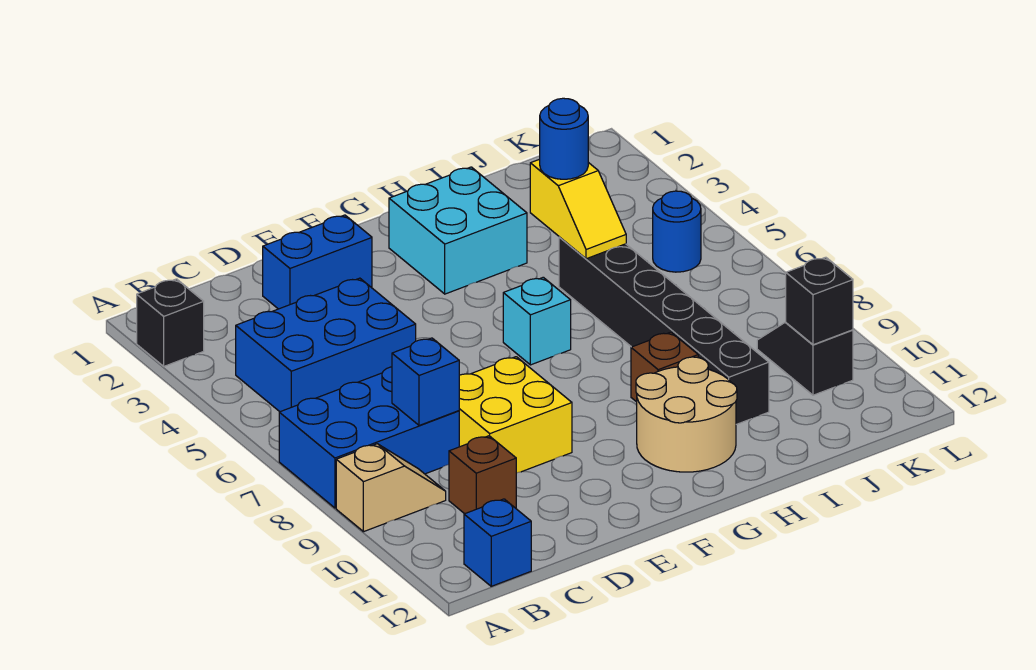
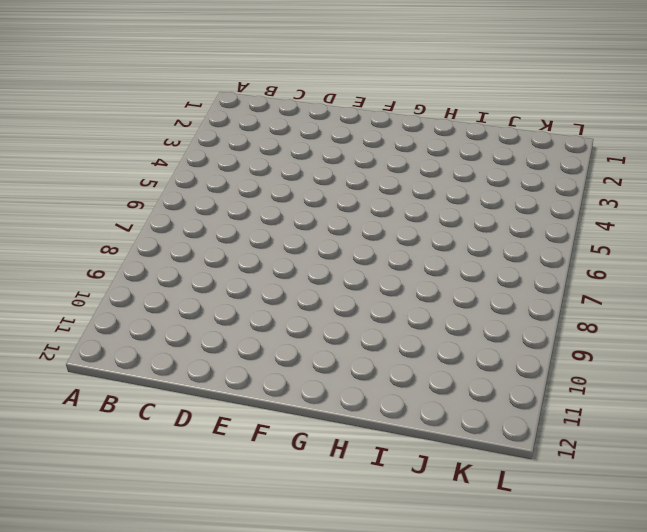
none -> black 1x1 brick [137,279,204,366]
none -> blue 2x3 brick [279,367,459,508]
none -> tan 1x2 slope [336,444,446,532]

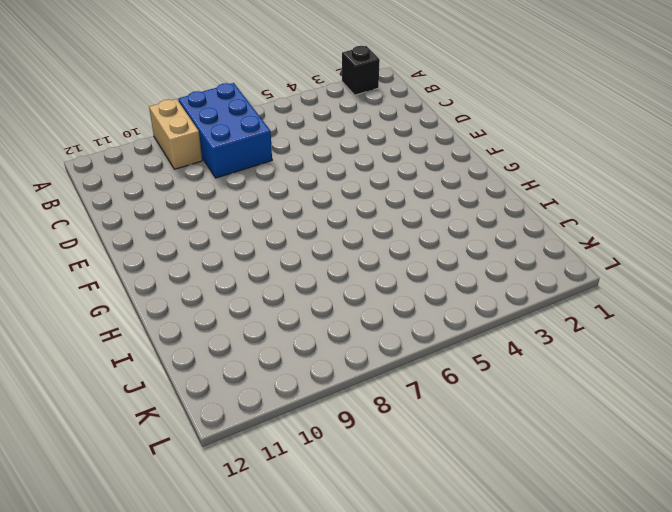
tan 1x2 brick [149,99,202,169] -> tan 1x2 slope [336,444,446,532]
none -> blue 2x3 brick [236,278,416,412]
none -> blue 1x1 brick [464,499,531,586]
none -> brown 1x1 brick [449,436,516,514]

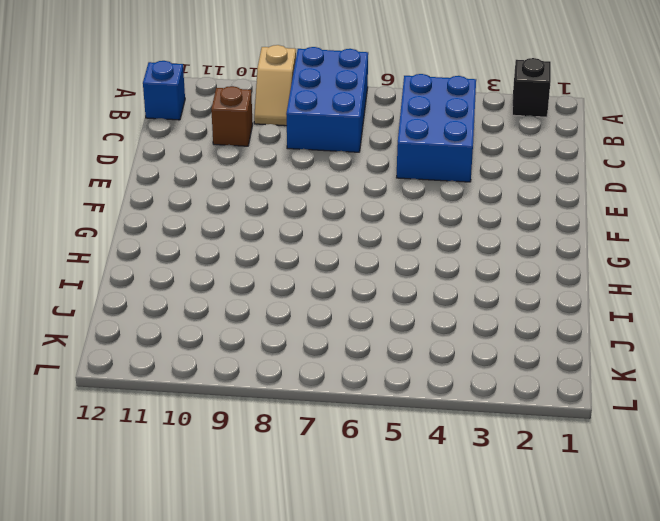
none -> blue 1x2 brick [263,215,372,309]
none -> yellow 2x2 brick [459,357,572,473]
none -> cyan 2x2 brick [389,167,527,294]

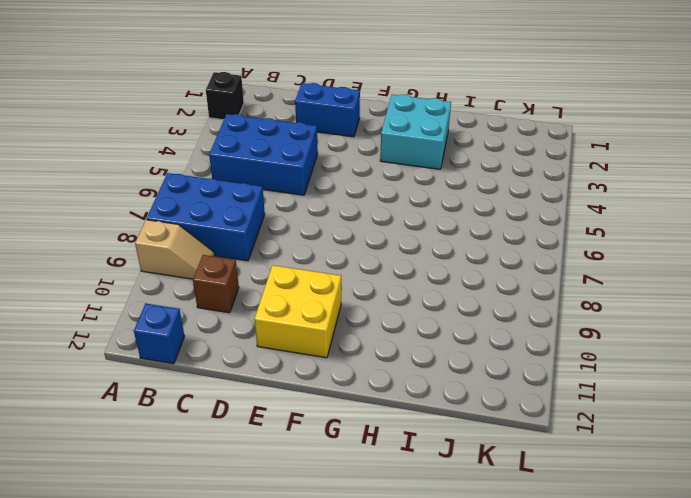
yellow 2x2 brick [254,265,341,358] -> yellow 2x2 brick moved to [459,357,572,473]
none -> cyan 1x1 brick [503,277,571,365]
none -> tan 2x2 round brick [636,357,737,472]
none -> brown 1x1 brick [631,332,698,402]

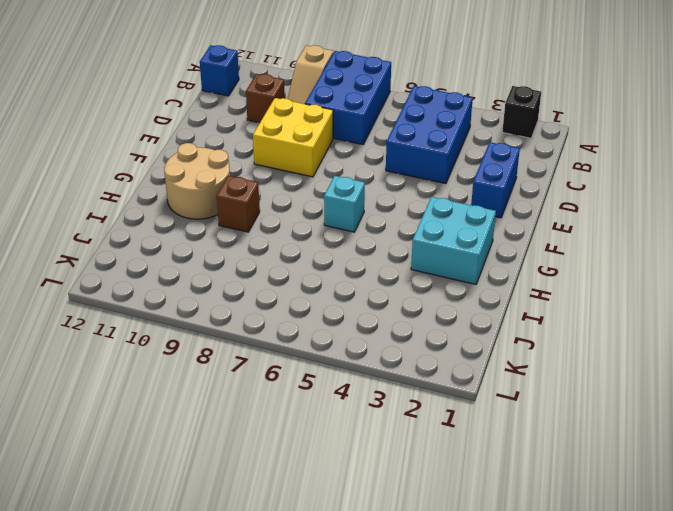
none -> black 1x6 brick [559,237,769,424]
none -> blue 1x1 round brick [653,191,701,272]
none -> black 1x2 slope [757,322,853,395]

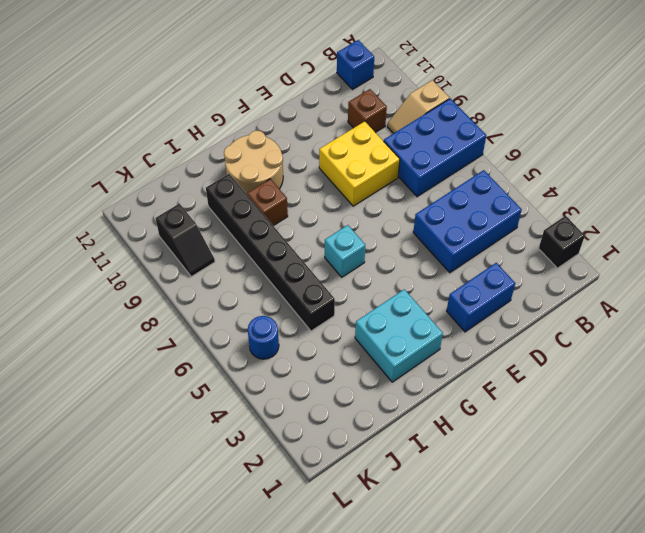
none -> blue 1x1 brick [392,338,459,426]
none -> yellow 1x2 slope [530,159,626,259]
none -> black 1x1 brick [786,257,853,345]

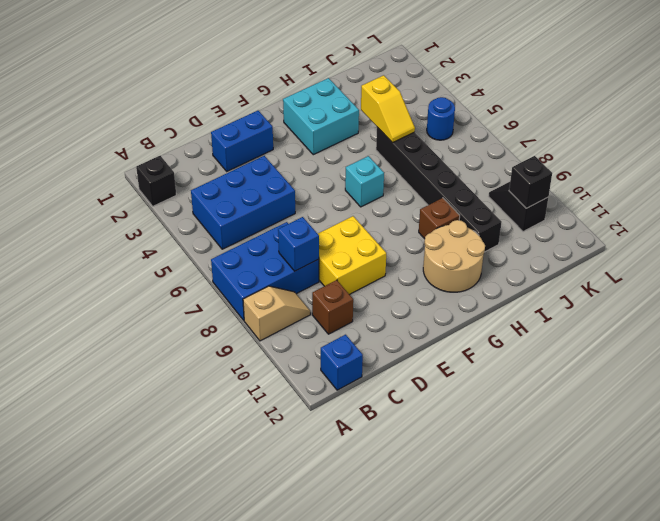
none -> blue 1x1 round brick [540,98,588,179]

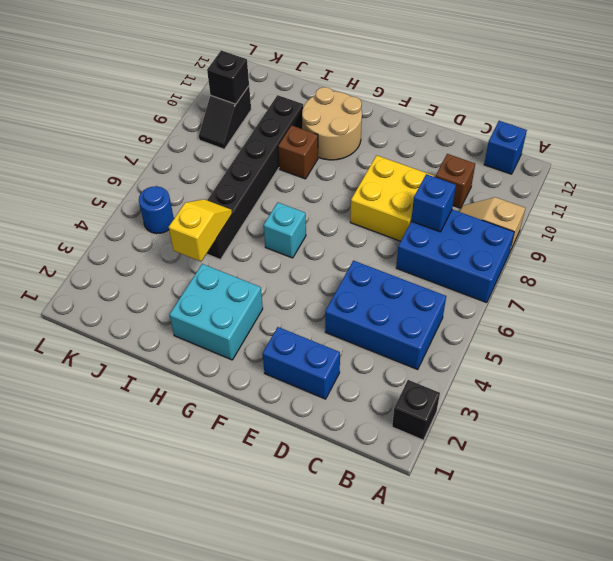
none -> blue 1x1 round brick [540,98,588,179]

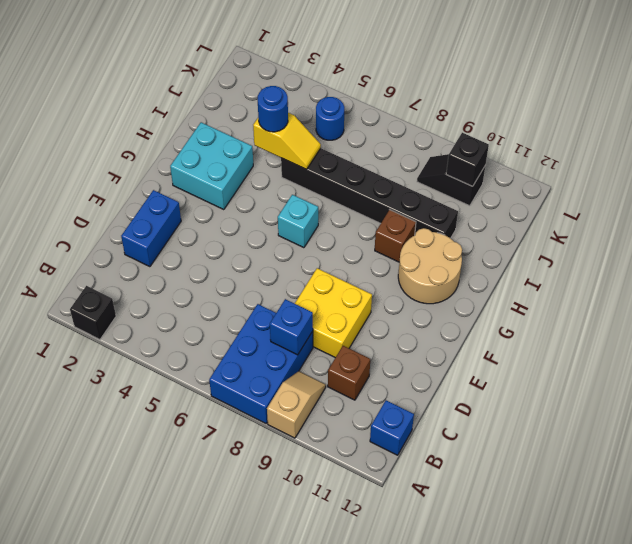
none -> blue 2x3 brick [236,278,416,412]

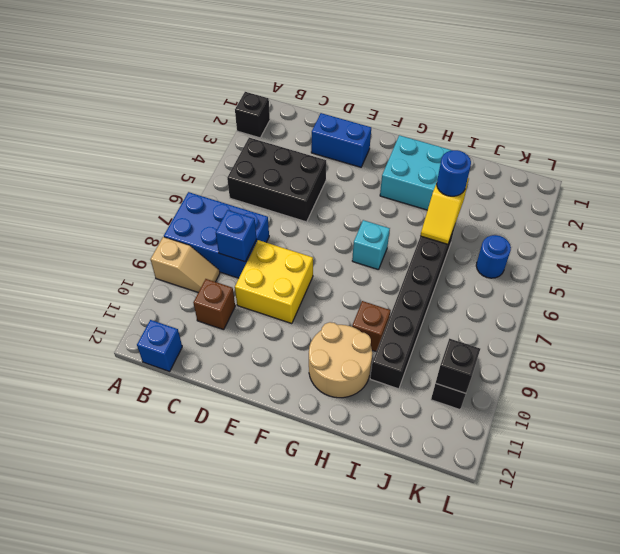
black 2x3 brick [227,138,326,222] -> blue 2x3 brick [236,278,416,412]

